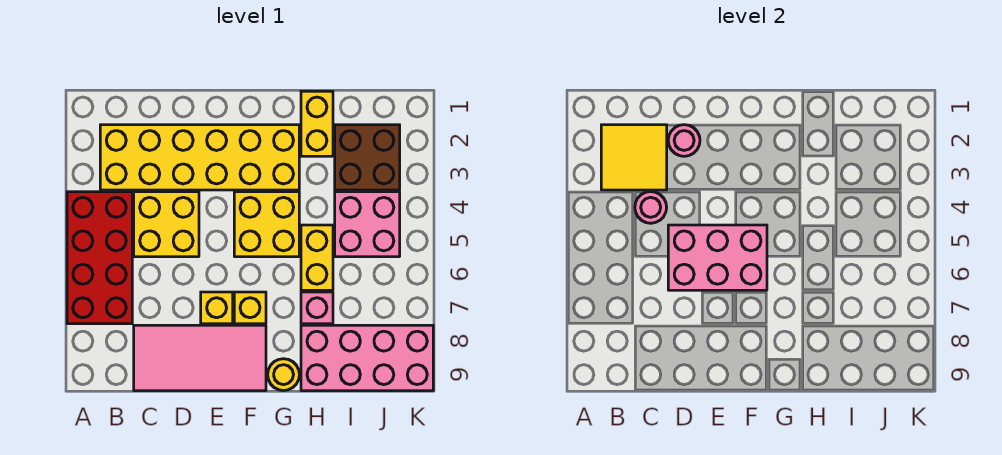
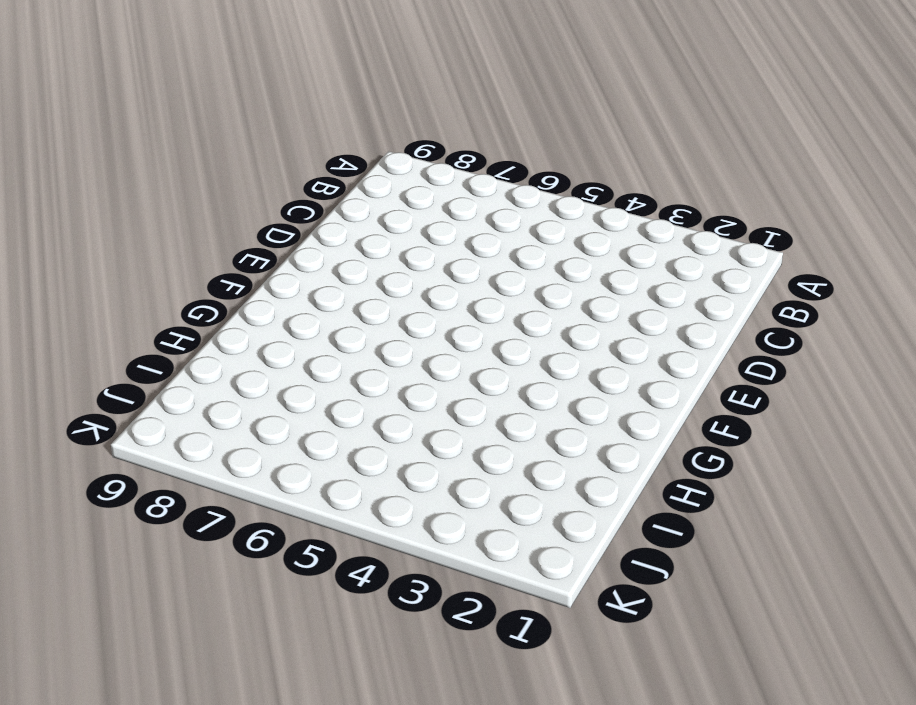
none -> red 2x4 brick [67,192,132,324]
none -> yellow 2x6 brick [100,125,299,190]
none -> yellow 2x2 brick [134,192,199,257]

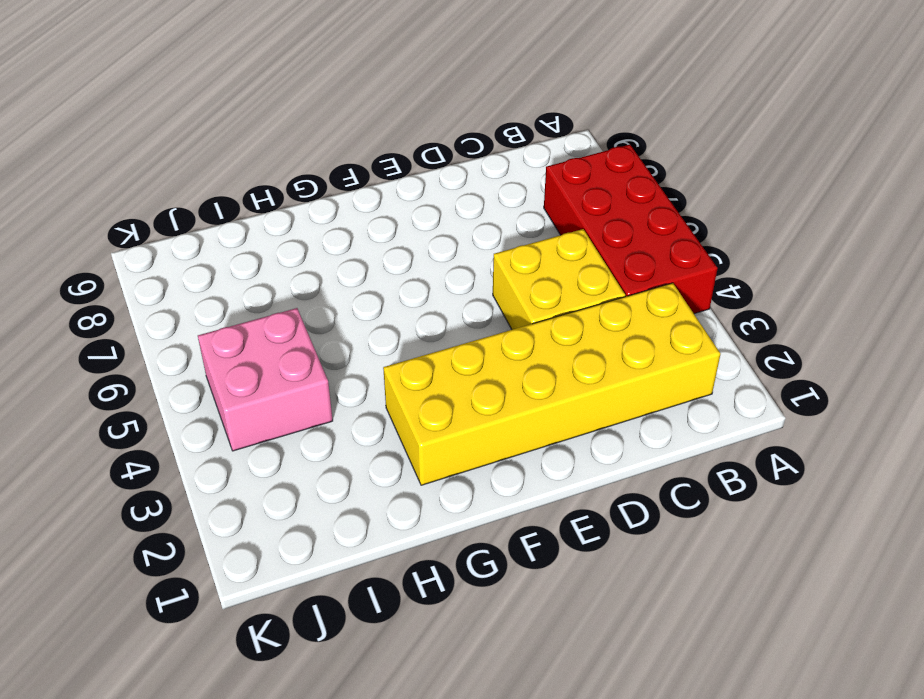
none -> pink 2x4 tile [134,325,266,391]
none -> yellow 1x1 brick [201,292,233,324]
none -> yellow 2x2 brick [234,192,299,257]

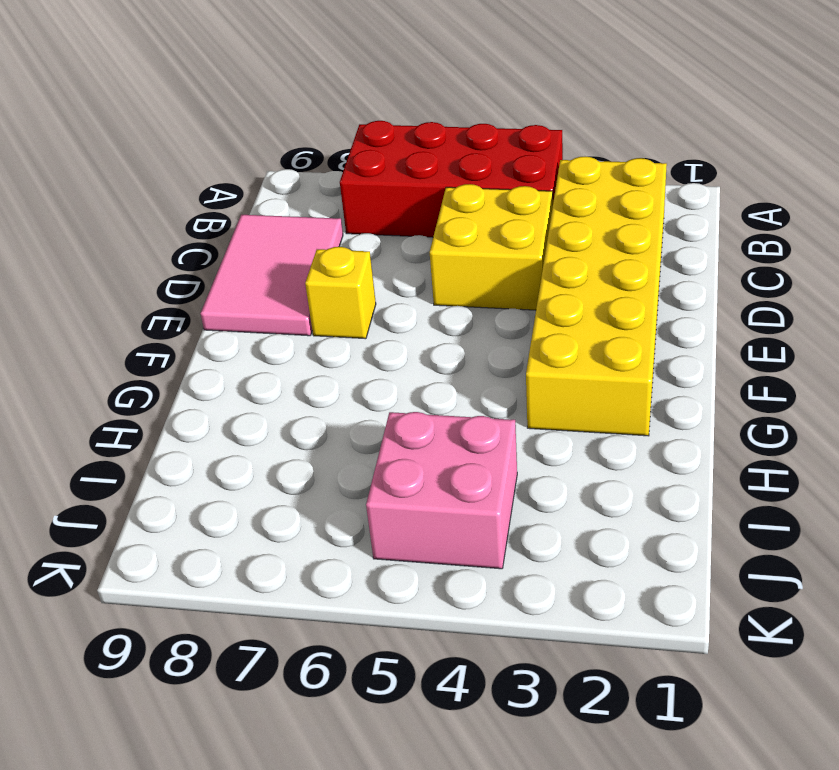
pink 2x3 tile [201,215,343,336] -> pink 2x4 tile [134,325,266,391]
none -> yellow 2x2 brick [234,192,299,257]
none -> yellow 1x1 brick [234,292,266,324]
none -> yellow 1x1 round brick [268,359,299,391]

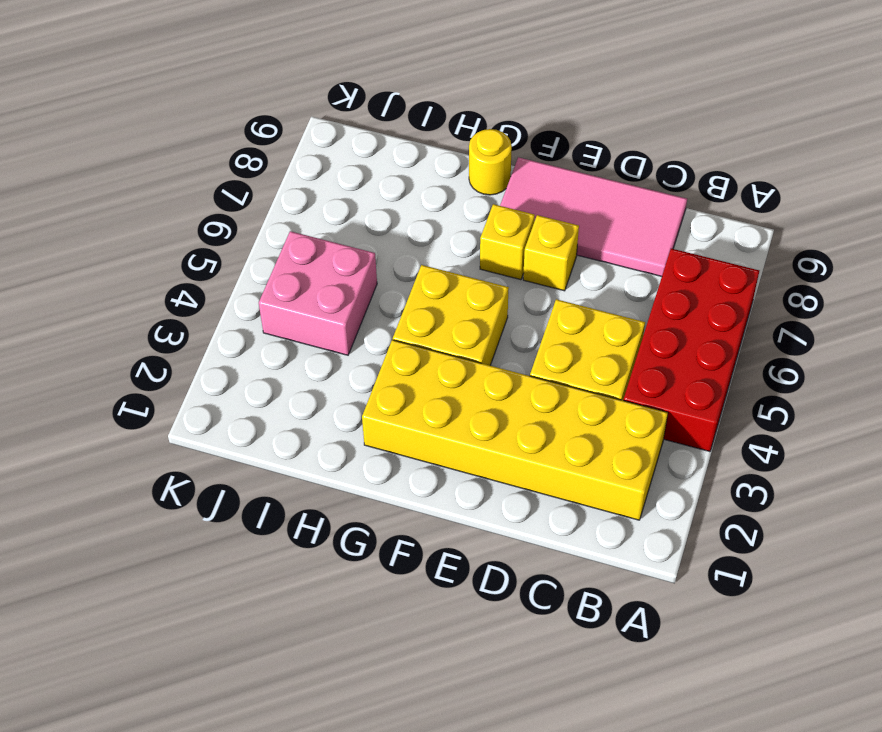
none -> yellow 1x2 brick [301,91,333,156]
none -> yellow 1x2 brick [301,225,333,290]
none -> pink 1x1 brick [301,292,333,324]

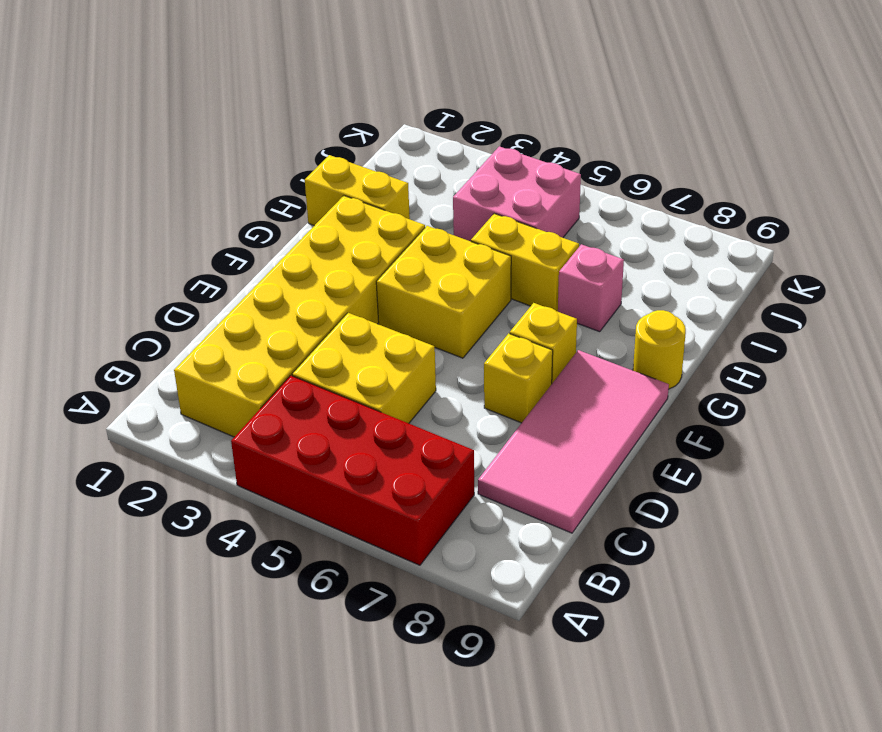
none -> pink 2x4 brick [301,325,433,391]
none -> brown 2x2 brick [335,125,400,190]
none -> yellow 2x2 tile [601,125,667,190]

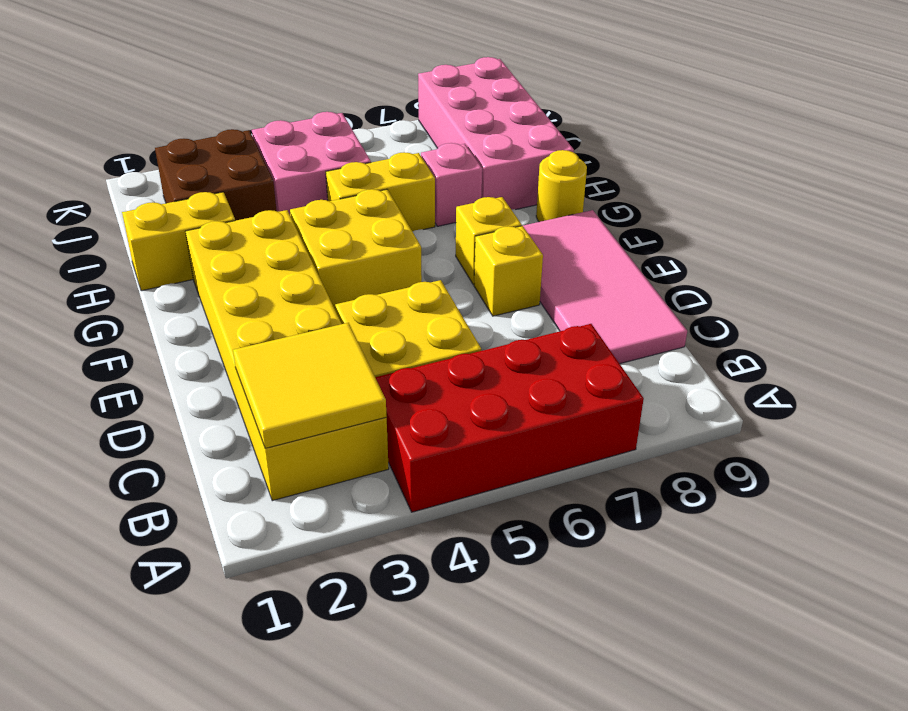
none -> pink 1x1 round brick [635,192,667,223]
none -> pink 1x1 round brick [668,125,700,156]
none -> pink 2x3 brick [668,225,767,290]

